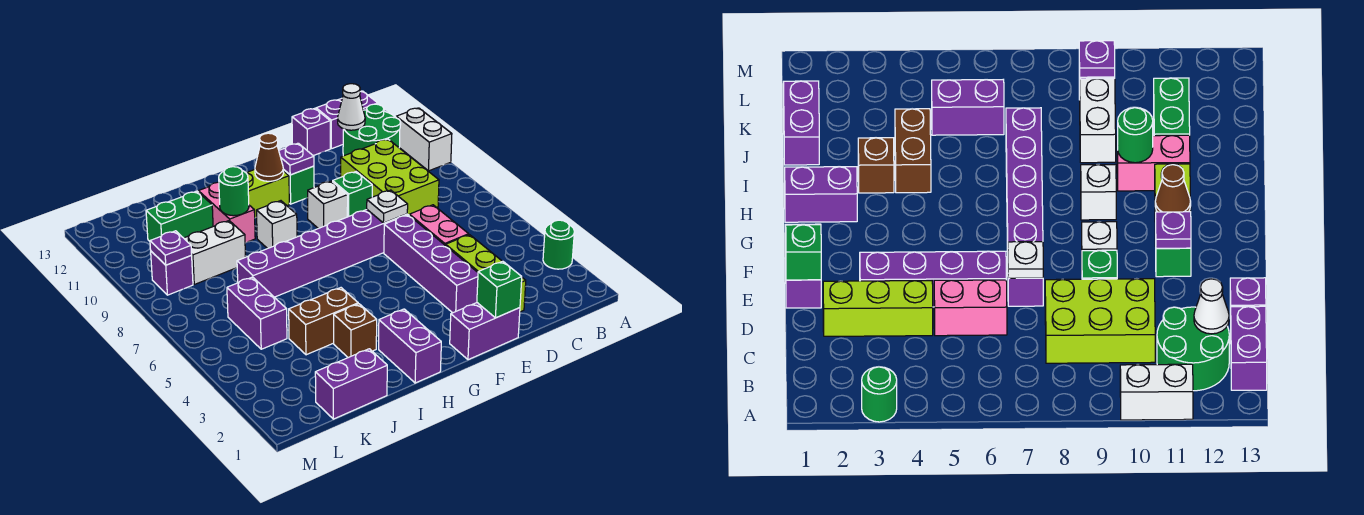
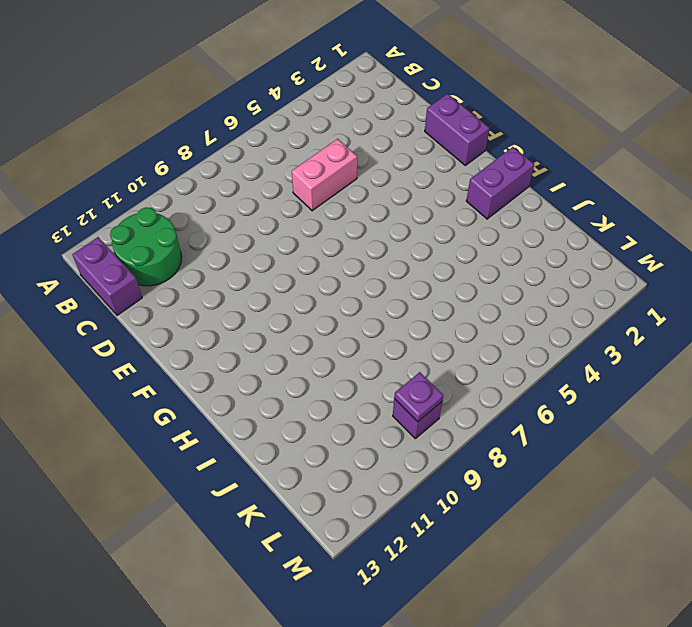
none -> green 1x1 round brick [543,220,574,269]
none -> white 1x2 brick [396,108,452,171]
none -> lime 2x3 brick [341,139,439,215]
none -> lime 1x3 brick [446,235,526,312]

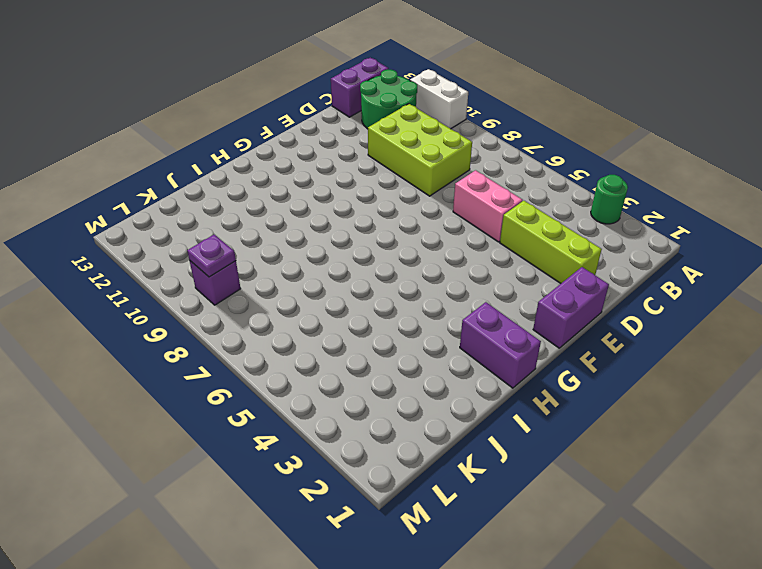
none -> purple 1x1 brick [292,108,330,156]
none -> purple 1x4 brick [384,215,478,313]
none -> purple 1x6 brick [237,210,407,297]
none -> green 1x1 brick [333,172,372,217]

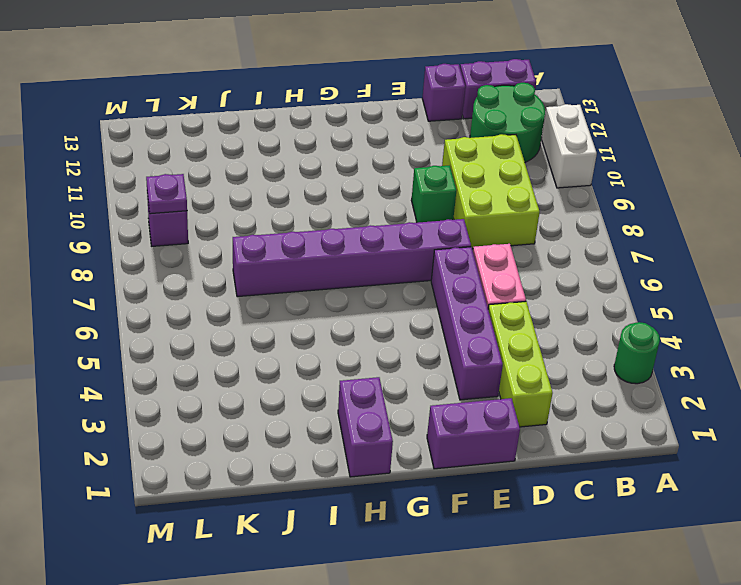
none -> white 1x1 brick [308,181,348,229]
none -> green 1x1 brick [283,166,314,204]
none -> lime 1x2 brick [246,170,289,218]
none -> white 1x1 brick [256,201,297,249]

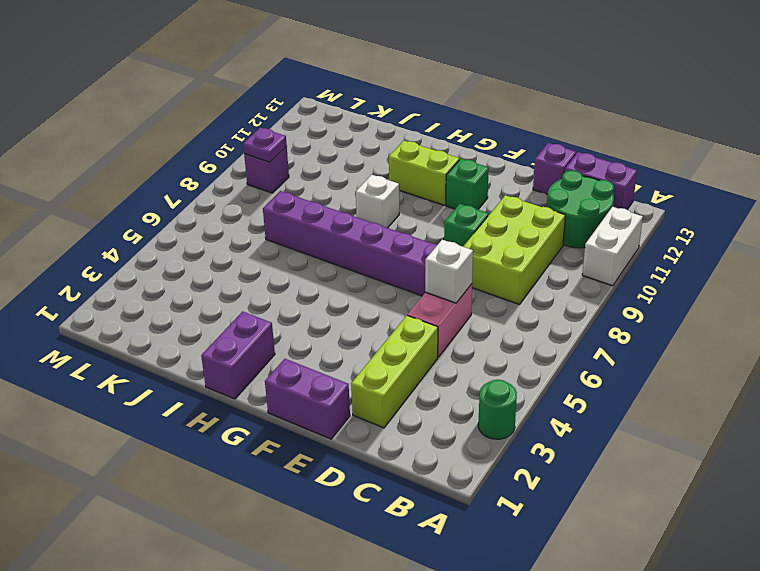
white 1x1 brick [425,240,473,303] -> white 1x1 brick moved to [308,181,348,229]
none -> purple 1x4 brick [384,215,478,313]
none -> brown 1x1 brick [334,304,377,358]
none -> brown 1x2 brick [289,288,358,355]
none -> pink 1x2 brick [198,182,255,243]

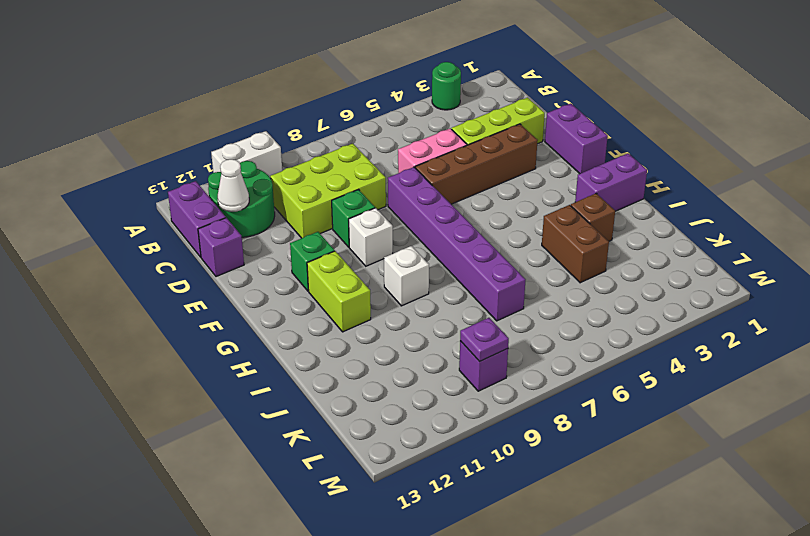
brown 1x4 brick [415,124,538,204] -> purple 1x4 brick [384,215,478,313]
none -> pink 1x2 brick [198,182,255,243]
none -> purple 1x2 brick [315,349,387,419]
none -> white 1x2 brick [184,221,245,284]
none -> green 1x2 brick [146,191,213,241]

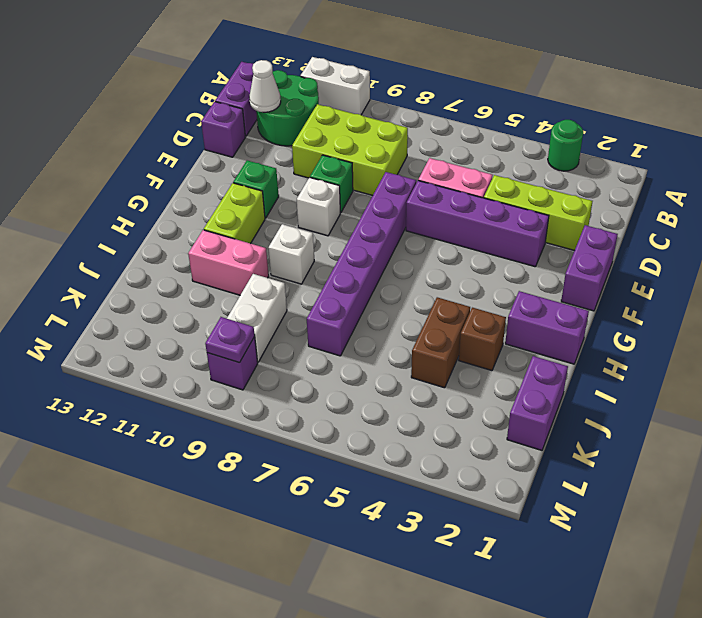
none -> green 1x2 brick [146,191,213,241]
none -> purple 1x2 brick [227,277,287,349]
none -> green 1x1 brick [477,261,522,318]
none -> white 1x1 plate [367,190,408,223]

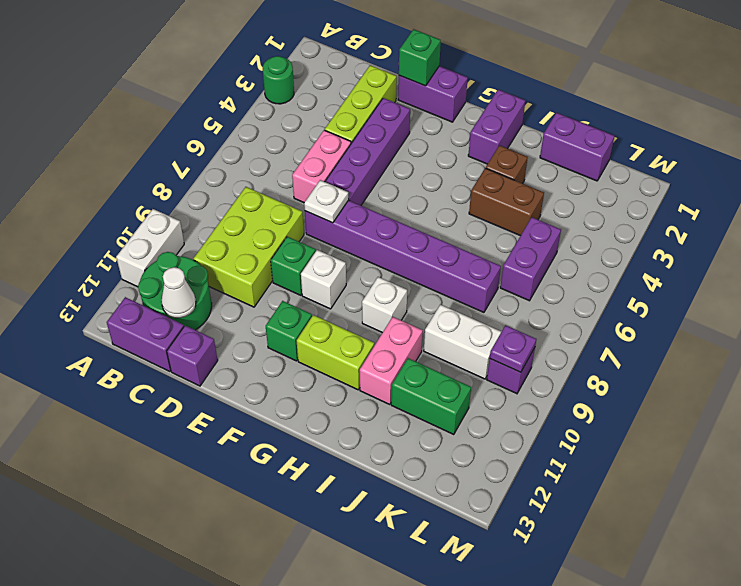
none -> purple 1x1 plate [279,143,314,175]
none -> brown 1x1 cone [255,133,284,181]
none -> green 1x1 round brick [219,167,249,216]

